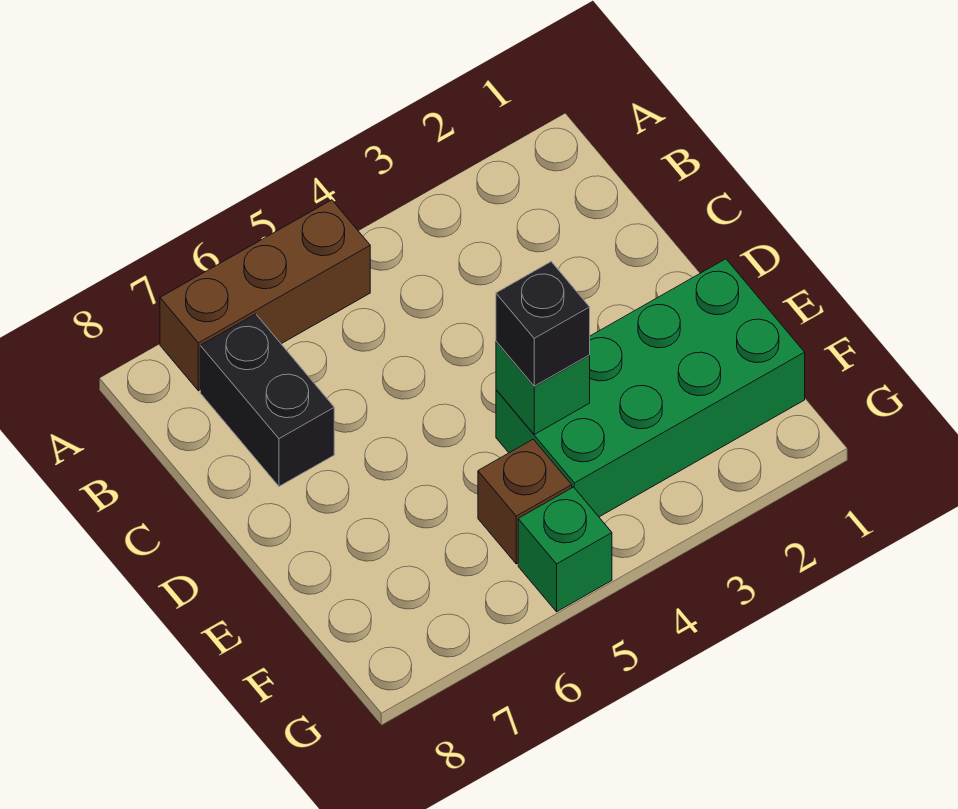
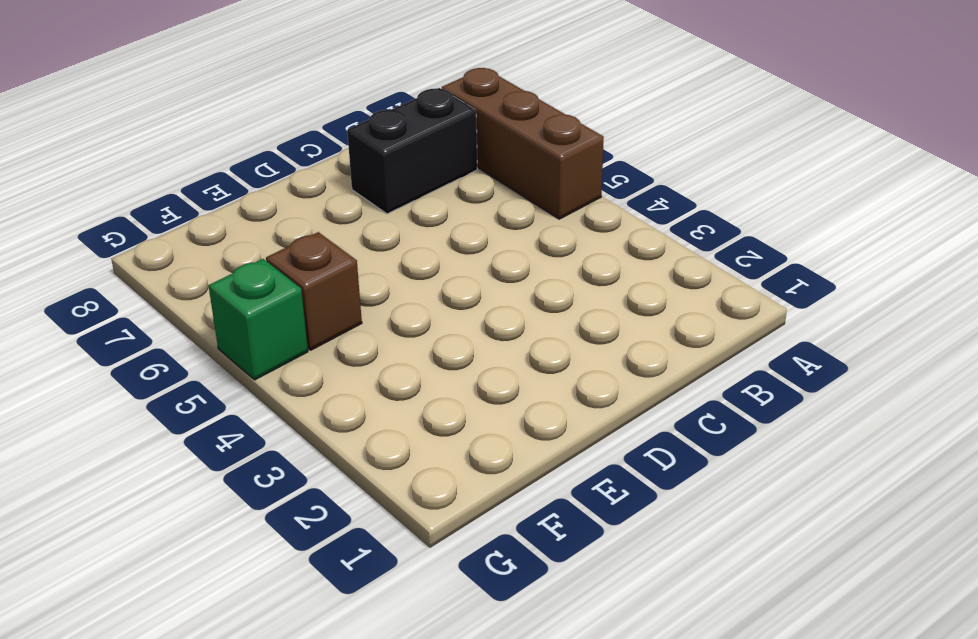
none -> green 2x4 brick [496,259,805,517]
none -> green 1x1 brick [496,342,590,434]

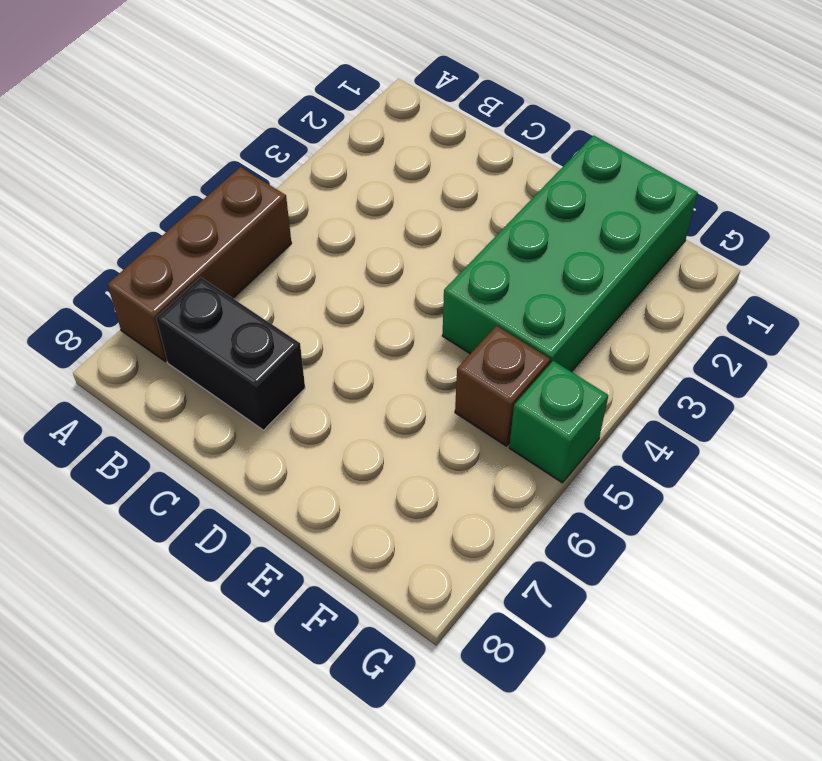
none -> green 1x1 brick [496,342,590,434]
none -> black 1x1 brick [496,262,590,386]

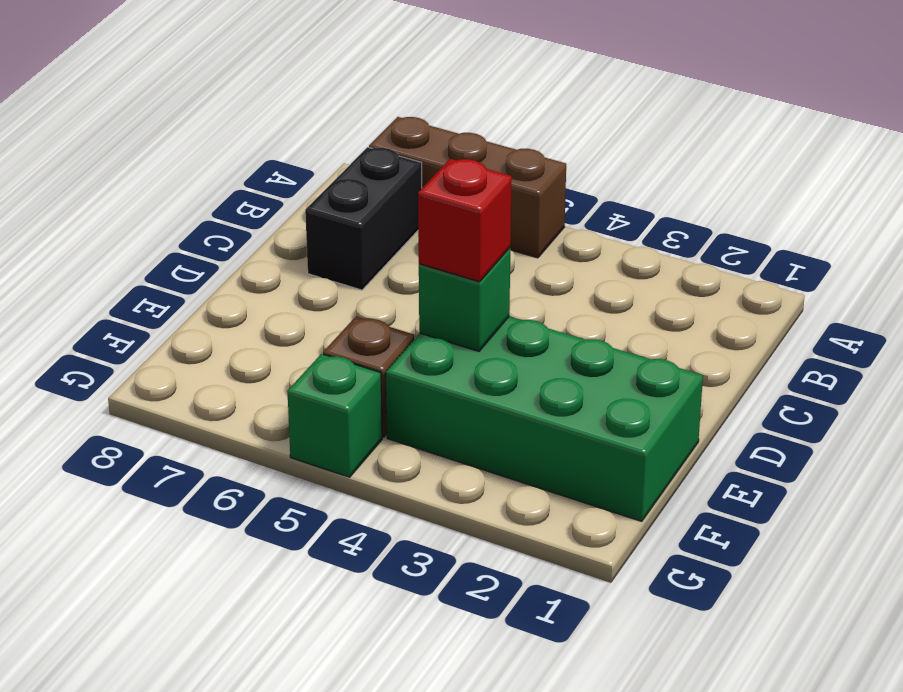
red 1x1 brick [418,159,512,282] -> black 1x1 brick [496,262,590,386]

